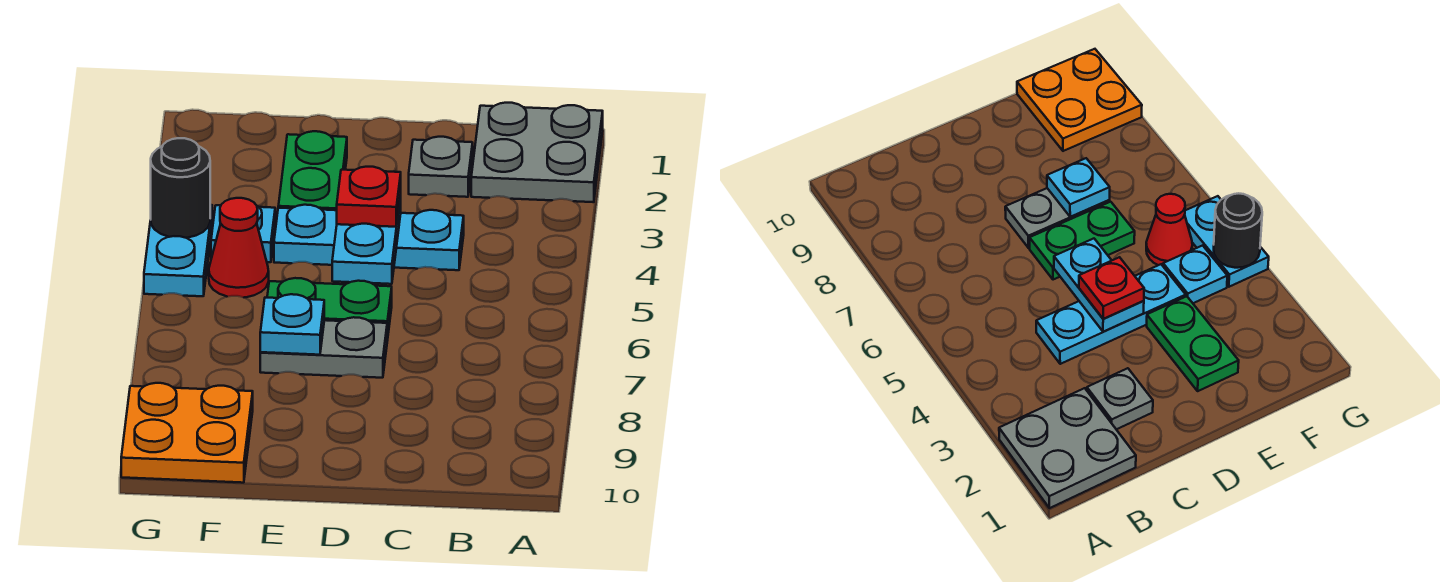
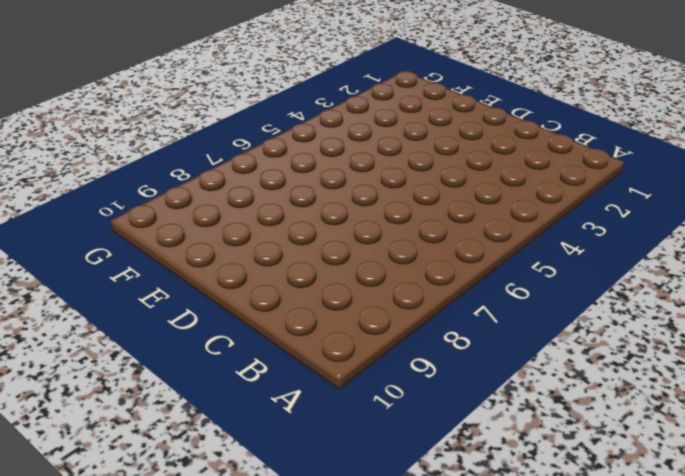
none -> grey 2x2 plate [471,103,603,202]
none -> grey 1x1 plate [409,137,473,197]
none -> cyan 1x3 plate [274,205,464,270]

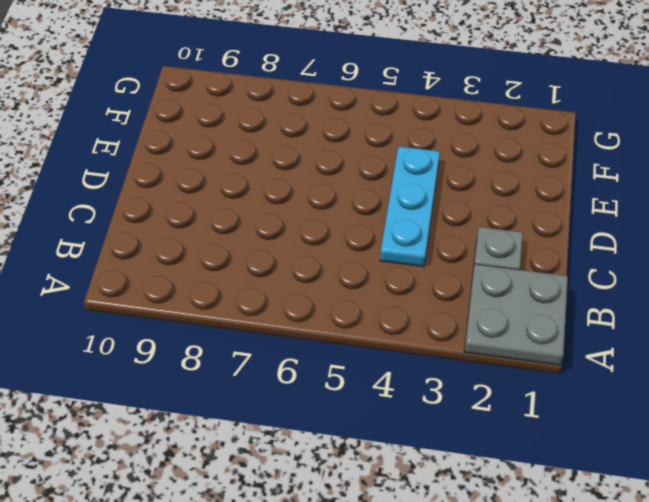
none -> green 1x2 plate [267,278,392,341]
none -> grey 1x2 plate [260,317,387,378]
none -> green 1x2 plate [278,131,347,210]

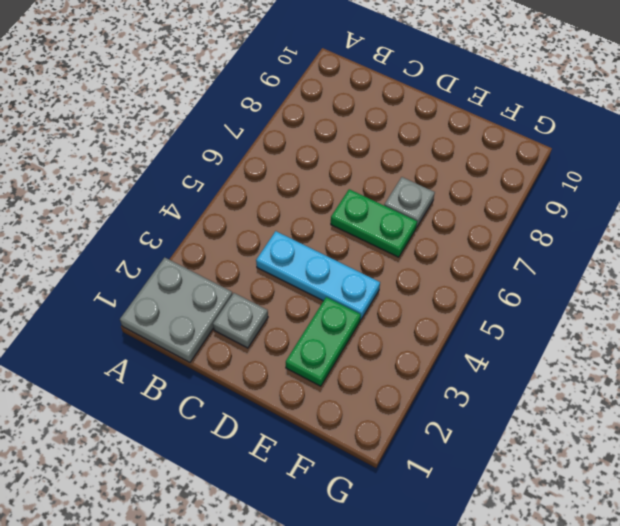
grey 1x1 plate [384,177,435,228] -> grey 1x2 plate [260,317,387,378]
none -> cyan 1x1 plate [211,205,275,262]
none -> red 1x1 cone [209,198,269,297]
none -> orange 2x2 plate [121,383,253,483]

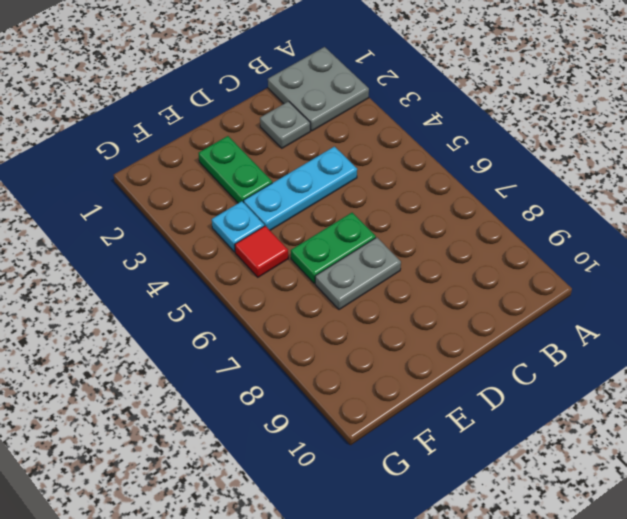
red 1x1 tile [235,226,288,277] -> red 1x1 cone [209,198,269,297]
none -> orange 2x2 plate [121,383,253,483]
none -> cyan 1x2 plate [144,205,212,296]
none -> cyan 1x2 plate [332,195,401,284]

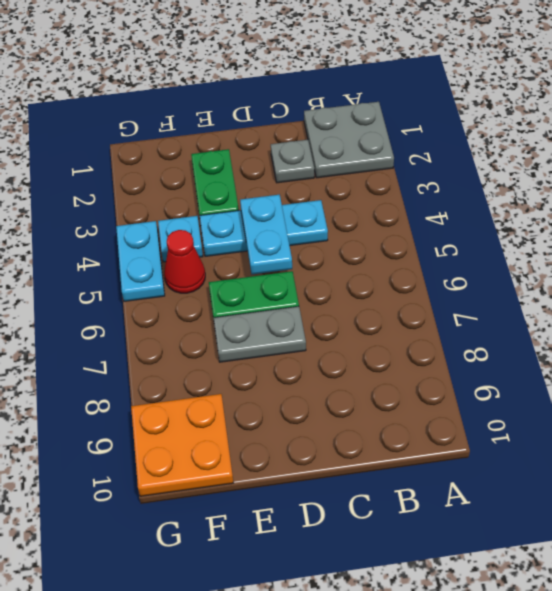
none -> cyan 1x1 plate [260,294,324,355]
none -> black 1x1 round brick [151,138,210,238]
none -> red 1x1 plate [337,167,401,227]

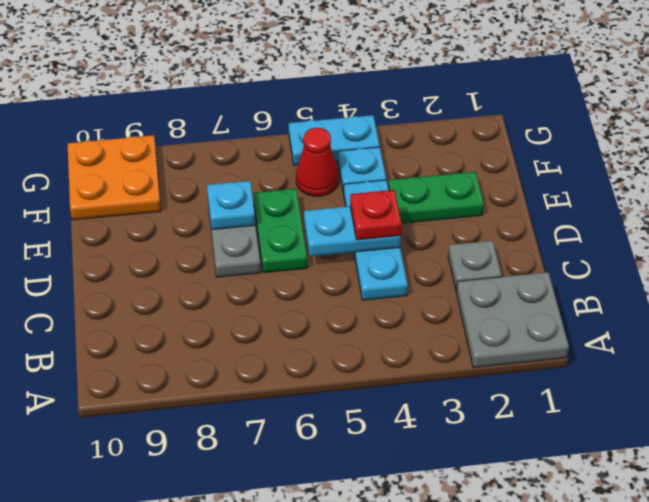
none -> black 1x1 round brick [151,138,210,238]

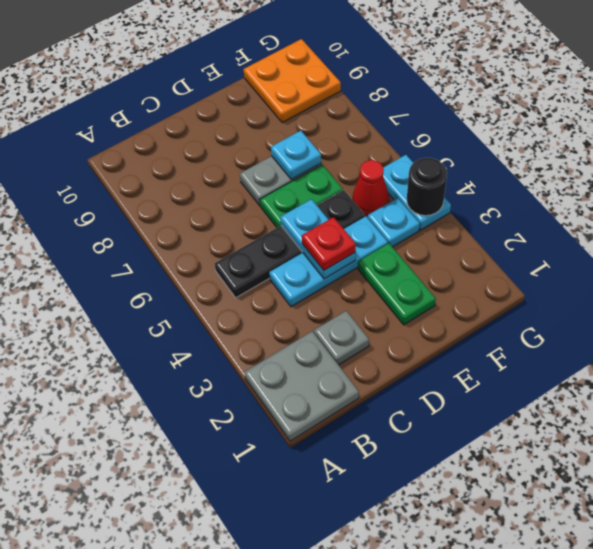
black 1x4 plate [215,190,365,298] -> none

